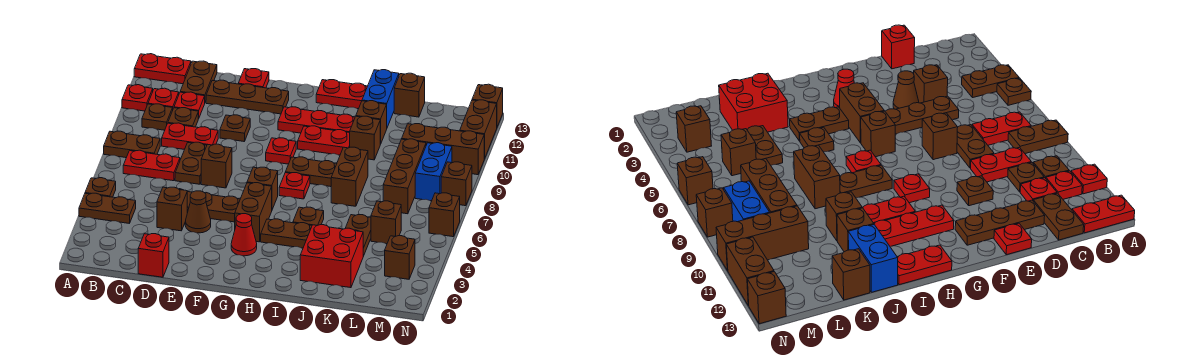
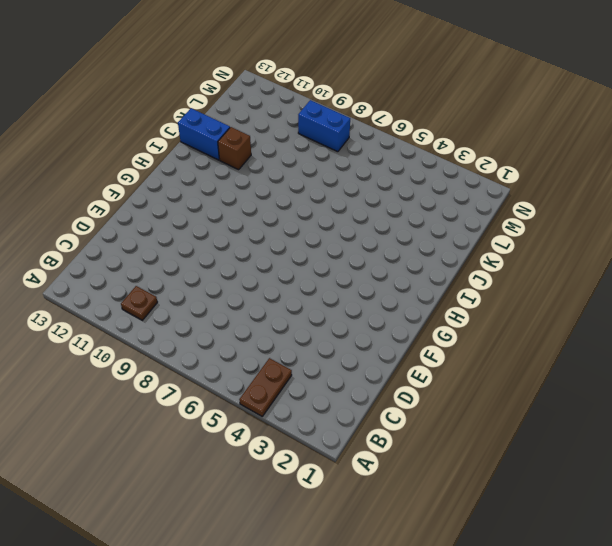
none -> brown 1x1 plate [85,178,116,197]
none -> brown 1x2 plate [104,131,160,158]
none -> red 1x1 plate [122,85,153,111]
none -> red 1x2 plate [134,54,191,84]

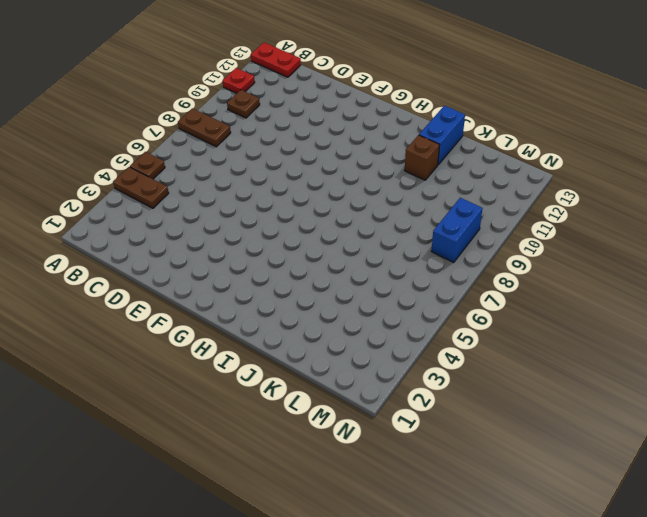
none -> red 1x2 plate [123,150,180,181]
none -> red 1x1 plate [148,88,179,108]
none -> red 1x2 plate [162,123,218,149]
none -> brown 1x1 plate [168,108,199,127]

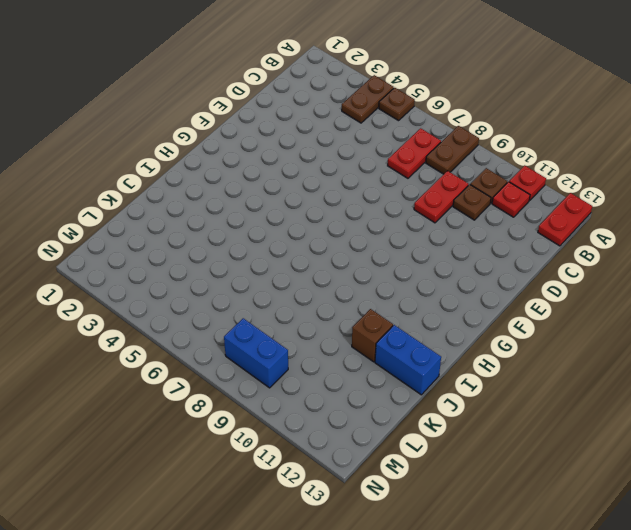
none -> red 1x1 plate [174,92,205,118]
none -> brown 1x2 plate [180,61,217,102]
none -> red 1x1 brick [138,234,169,277]
none -> brown 1x1 brick [157,187,187,231]

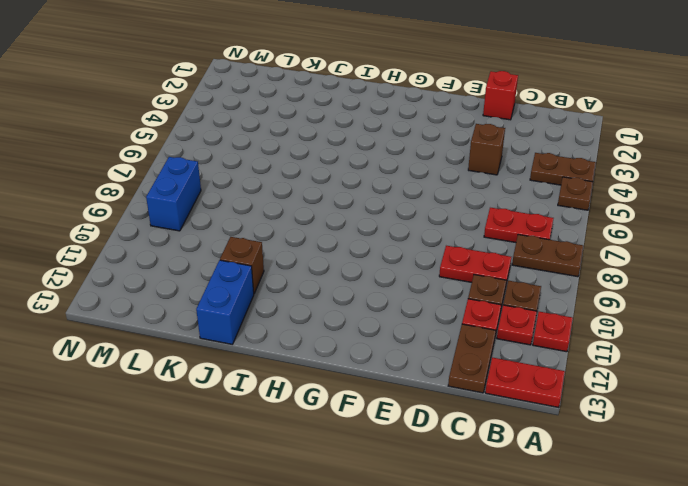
none -> brown 1x3 plate [179,189,240,222]
none -> brown 1x2 plate [175,142,207,184]
none -> brown 1x3 plate [206,80,289,114]
none -> brown 1x1 cone [185,191,211,233]

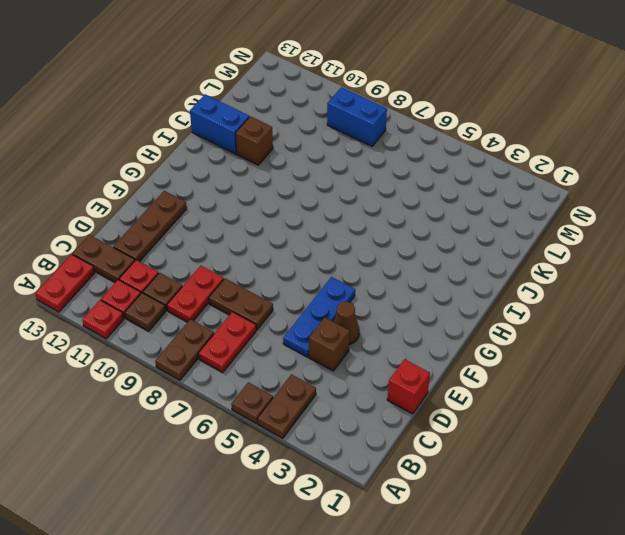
blue 1x3 plate [283,277,355,357] -> brown 1x3 plate [179,189,240,222]
none -> brown 1x1 brick [201,144,232,188]
none -> brown 1x1 plate [220,115,250,141]
none -> red 1x1 plate [238,69,269,88]
none -> red 1x1 cone [231,214,257,256]

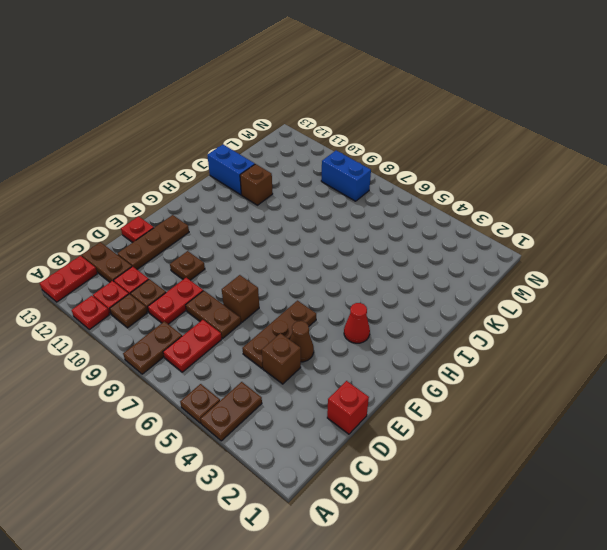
none -> brown 1x2 brick [235,183,272,242]
none -> brown 1x1 brick [247,167,278,209]
none -> red 1x1 plate [266,138,296,164]
none -> red 1x3 plate [278,107,355,133]

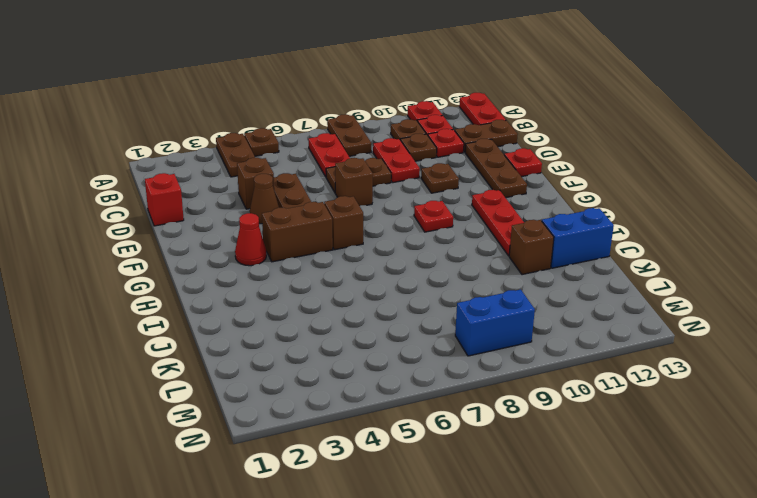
none -> brown 1x2 plate [261,219,312,248]
none -> red 1x1 plate [279,173,310,199]
none -> brown 1x2 plate [285,157,337,187]
none -> red 1x2 plate [298,126,350,155]

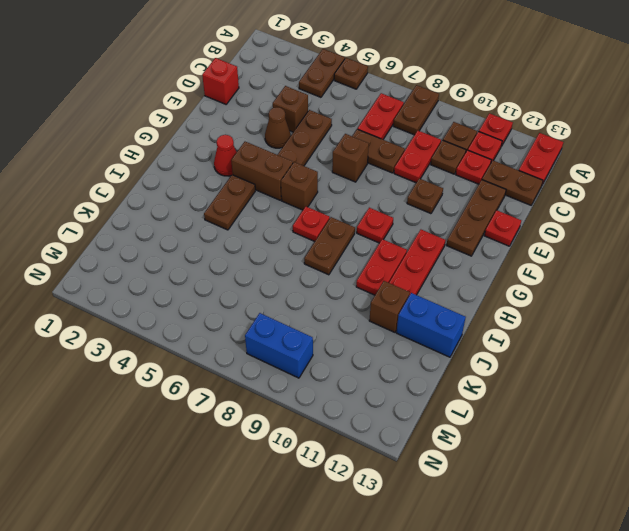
none -> red 1x2 plate [316,80,367,109]
none -> brown 1x1 plate [293,207,324,225]
none -> red 2x2 brick [300,225,363,288]
none -> brown 1x2 brick [331,147,368,206]

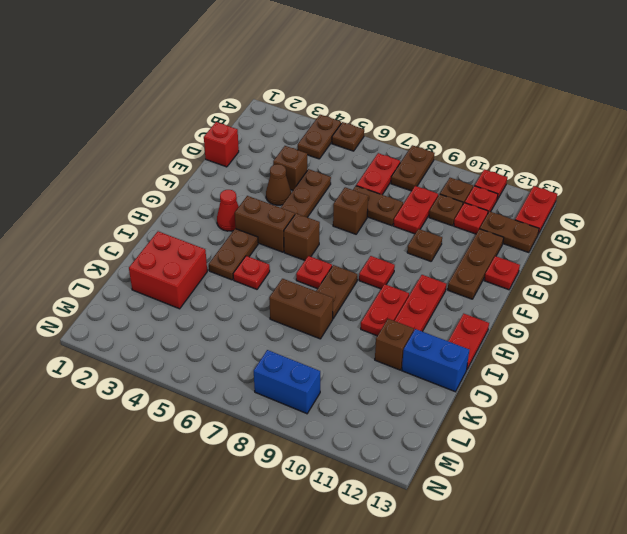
red 1x1 plate [233,256,270,289] -> brown 1x1 plate [293,207,324,225]
none -> brown 1x1 brick [350,116,380,160]
none -> brown 1x2 plate [346,215,371,256]
none -> brown 1x1 brick [394,73,425,117]
none -> brown 1x1 brick [371,201,401,244]

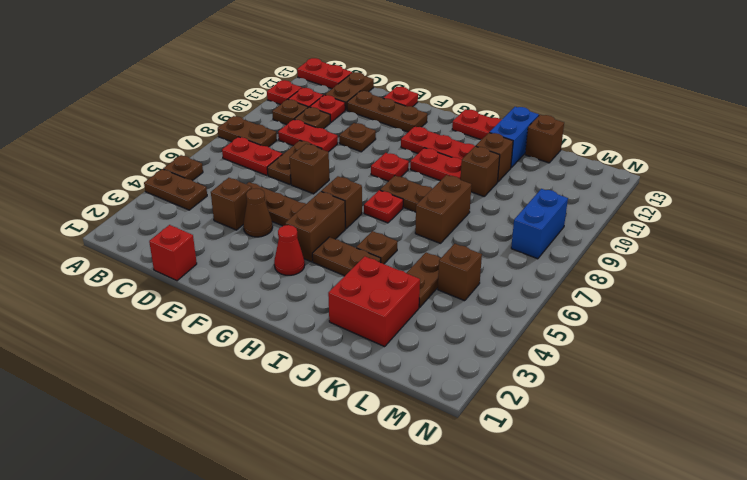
none -> brown 1x3 brick [383,139,426,214]
none -> brown 1x3 brick [402,124,484,175]
none -> brown 1x1 brick [385,236,415,279]
none -> brown 1x1 brick [429,193,460,237]

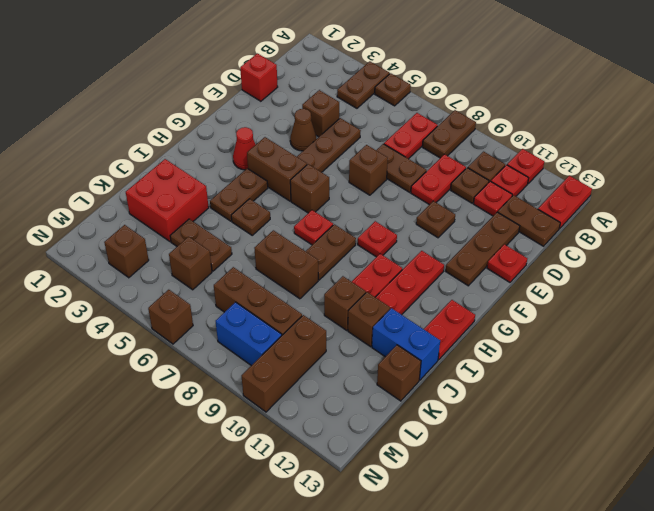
none -> brown 1x1 brick [441,162,472,206]
none -> brown 1x2 brick [460,100,497,159]
none -> brown 1x1 brick [472,84,503,127]

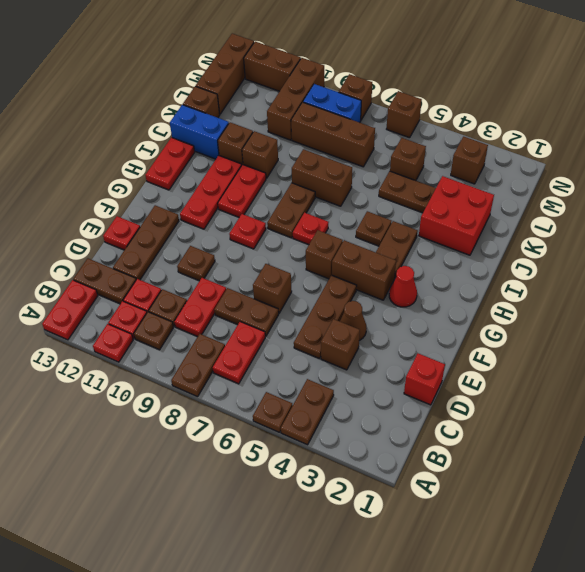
brown 1x3 brick [196,34,254,114] -> brown 1x1 brick [472,84,503,127]

